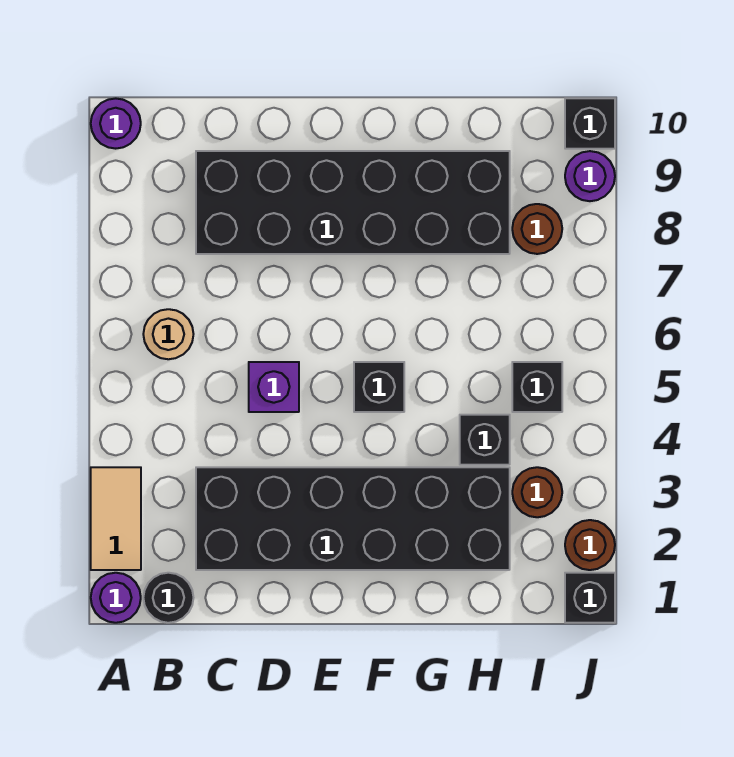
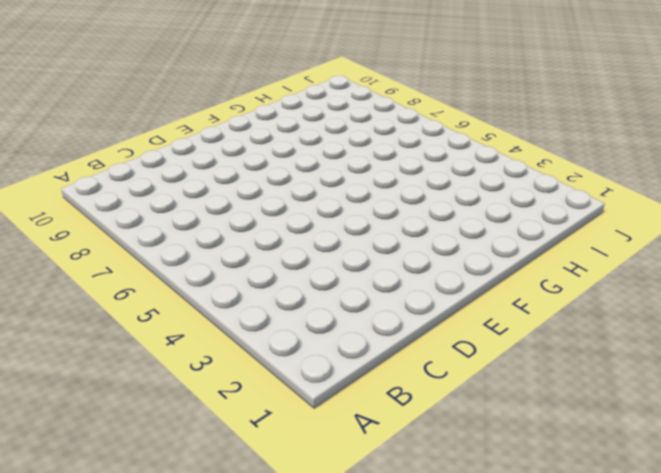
none -> purple 1x1 round brick [91,573,141,623]
none -> tan 1x2 tile [91,467,141,570]
none -> purple 1x1 round brick [91,98,141,149]

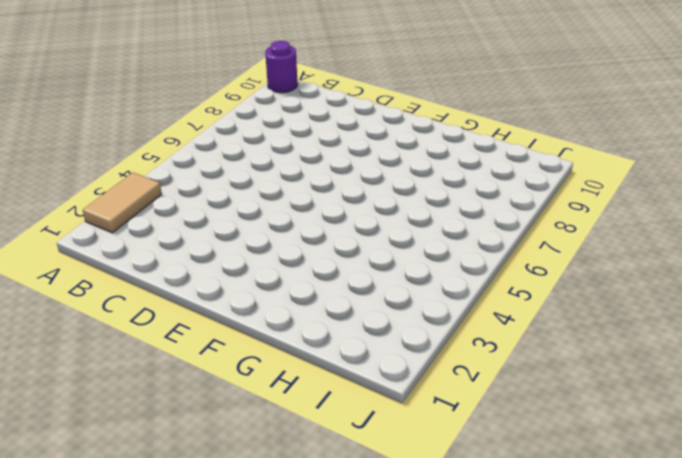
none -> purple 1x1 round brick [91,573,141,623]
none -> black 1x1 round brick [143,573,193,623]
none -> tan 1x1 round brick [143,309,193,359]

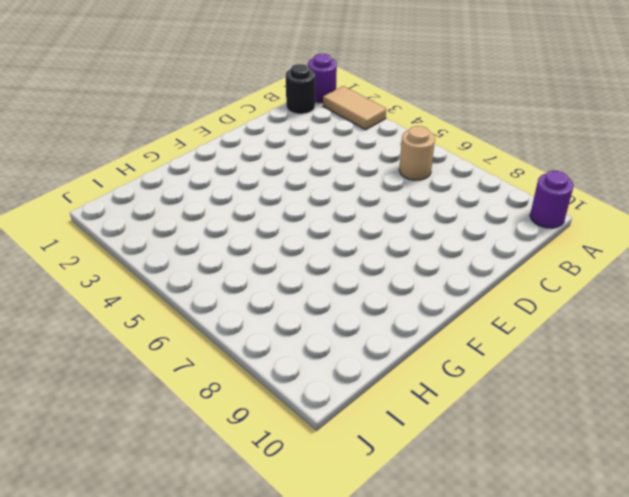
none -> black 2x6 brick [196,467,510,570]
none -> black 2x6 brick [196,151,510,254]
none -> purple 1x1 brick [249,362,299,412]

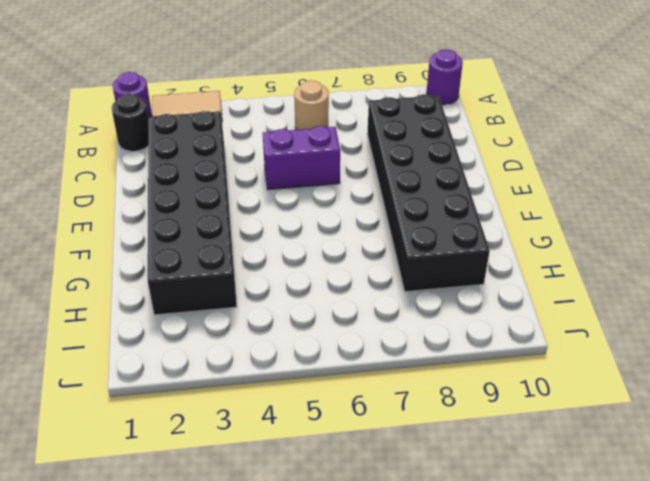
purple 1x2 brick [263,126,340,190] -> purple 1x1 brick [249,362,299,412]
none -> black 1x1 brick [354,362,404,412]
none -> black 1x1 brick [460,415,510,465]
none -> brown 1x1 round brick [512,467,562,517]

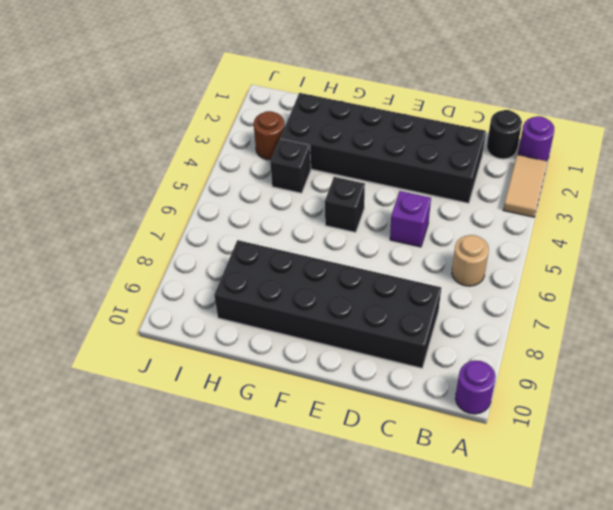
none -> black 1x1 brick [512,362,562,412]
none -> brown 1x1 round brick [512,204,562,254]
none -> black 1x1 brick [565,573,615,623]

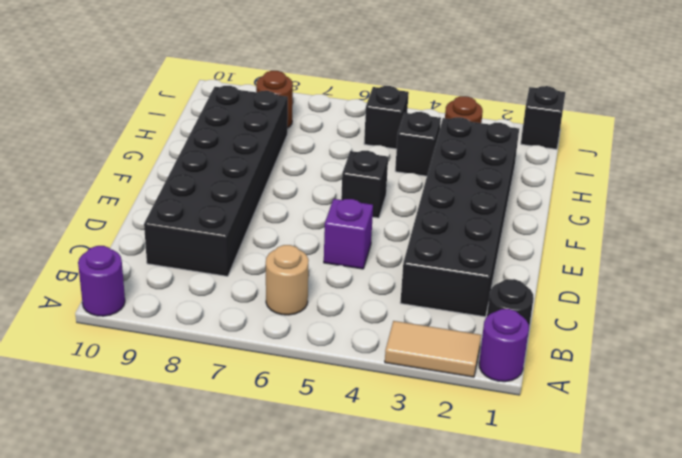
none -> brown 1x1 round brick [565,520,615,570]
none -> purple 1x1 round brick [565,151,615,201]
none -> black 1x1 brick [565,98,615,149]

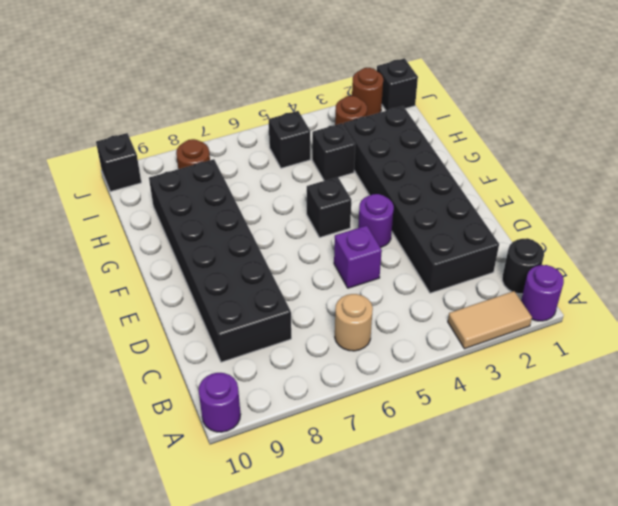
purple 1x1 round brick [358,194,394,248] -> purple 1x1 round brick moved to [565,151,615,201]

